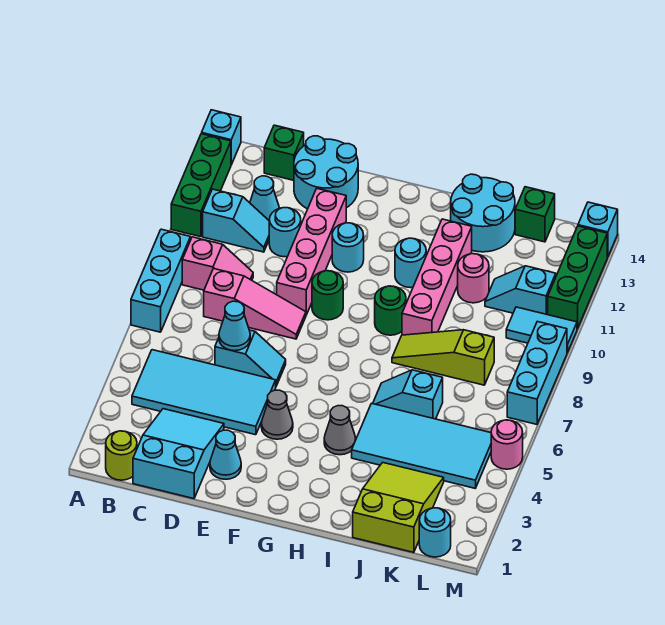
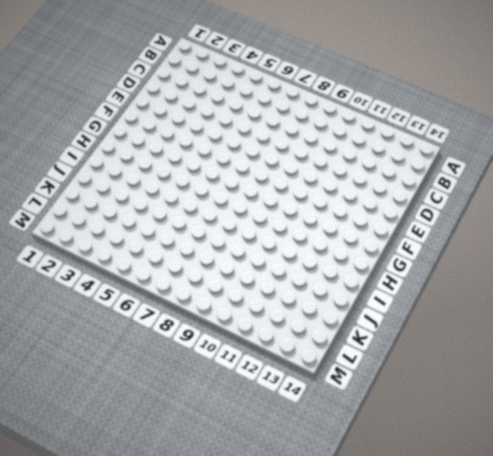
none -> cyan 1x3 brick [131,229,191,332]
none -> green 1x3 brick [171,134,231,237]
none -> cyan 1x1 brick [202,110,241,165]
none -> lime 1x1 round brick [106,431,137,480]

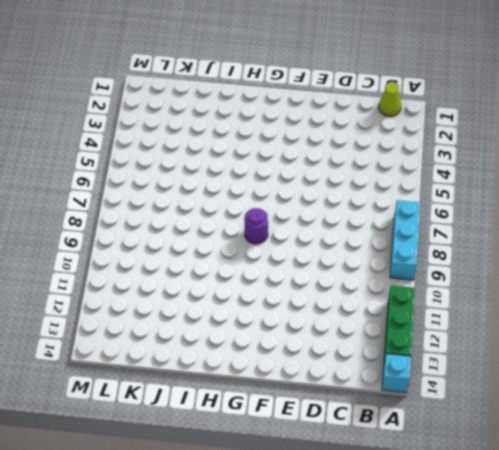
lime 1x1 cone [379,82,401,116] -> lime 1x1 round brick [106,431,137,480]
purple 1x1 round brick [244,208,268,244] -> none
none -> cyan 2x4 tile [132,350,276,435]
none -> pink 1x2 slope [182,237,253,290]
none -> cyan 1x2 slope [203,189,269,252]
none -> cyan 2x3 slope [133,409,224,499]

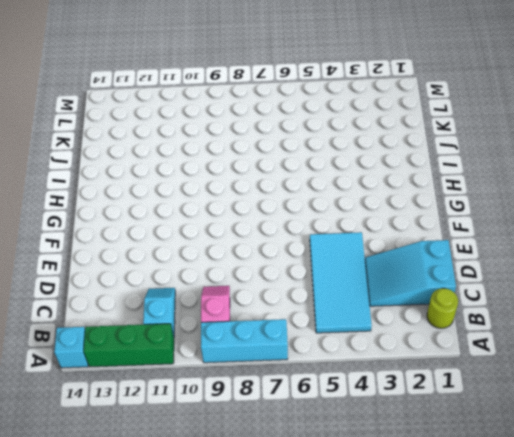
none -> pink 1x3 slope [204,269,306,339]
none -> cyan 1x1 cone [250,176,279,220]
none -> green 1x1 brick [264,125,304,180]
none -> cyan 1x2 slope [215,330,286,386]

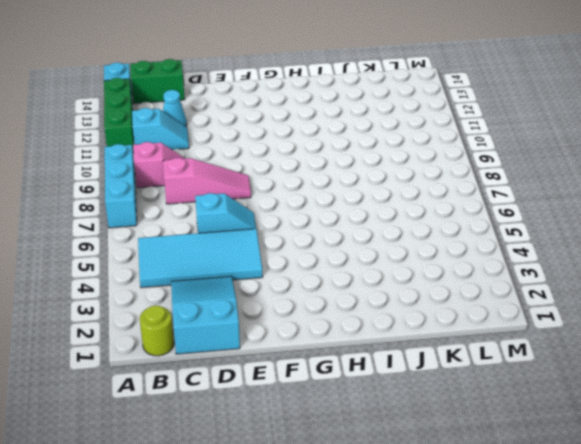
green 1x2 brick [130,59,185,103] -> green 1x1 brick [264,125,304,180]
none -> cyan 1x1 round brick [269,208,301,257]
none -> cyan 2x2 round brick [294,136,358,209]
none -> cyan 1x1 cone [210,430,241,479]
none -> pink 1x4 brick [277,189,346,315]

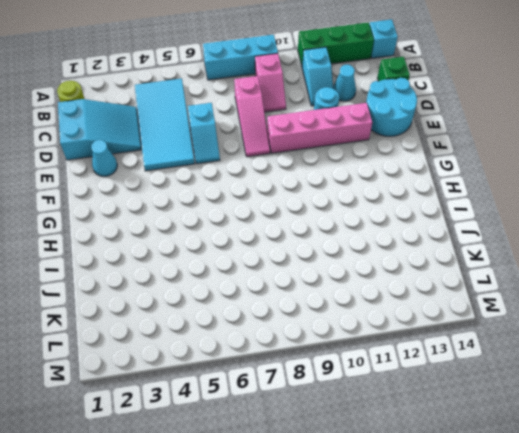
none -> grey 1x1 cone [261,390,293,439]
none -> green 1x1 round brick [312,271,343,320]
none -> cyan 1x1 round brick [332,223,364,272]
none -> grey 1x1 cone [324,406,356,455]

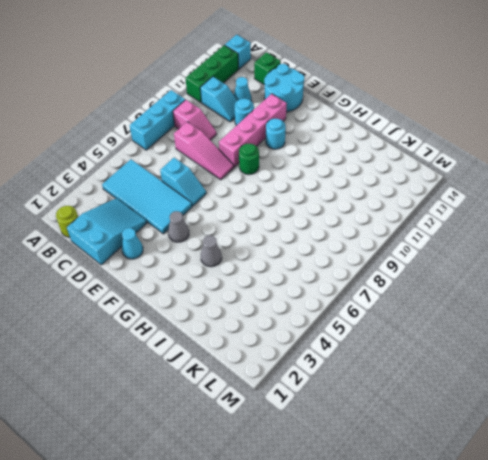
none -> green 1x1 round brick [375,286,406,335]
none -> cyan 1x1 round brick [395,238,426,288]
none -> cyan 2x4 tile [352,403,491,488]
none -> cyan 1x2 slope [373,370,443,419]

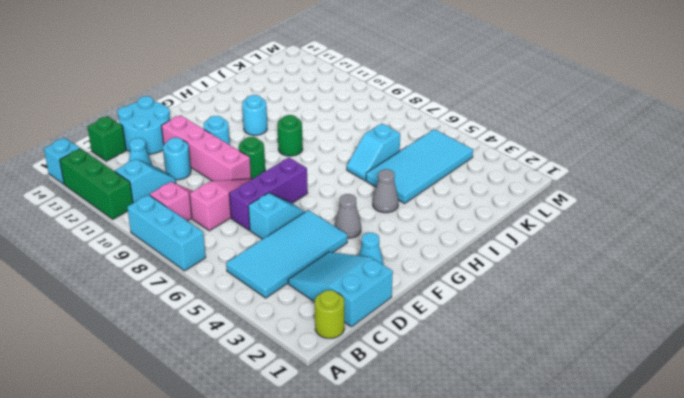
purple 1x3 brick [229,158,308,230] -> none
none -> lime 1x3 slope [392,330,494,385]
none -> pink 1x4 brick [402,219,472,335]
none -> cyan 2x2 round brick [451,174,515,252]
none -> lime 2x3 slope [353,462,444,552]

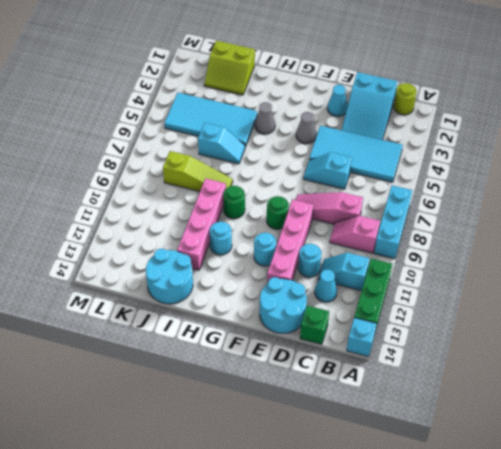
lime 2x2 slope [204,41,255,95] -> lime 2x3 slope [353,462,444,552]
none -> pink 1x1 round brick [458,254,489,303]
none -> cyan 1x2 slope [485,266,556,315]
none -> green 1x1 brick [515,187,555,242]
none -> cyan 1x1 round brick [419,508,451,557]

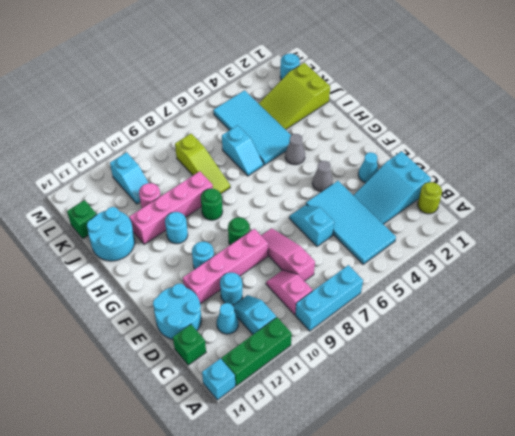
none -> cyan 1x2 tile [506,307,577,353]
none -> pink 1x1 round brick [491,420,523,469]
none -> cyan 1x3 brick [507,322,567,424]
none -> green 1x3 brick [548,226,607,329]

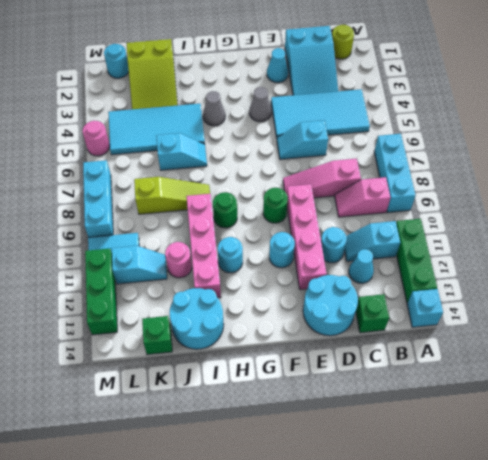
none -> cyan 1x1 brick [578,202,618,257]
none -> cyan 1x1 cone [219,301,250,351]

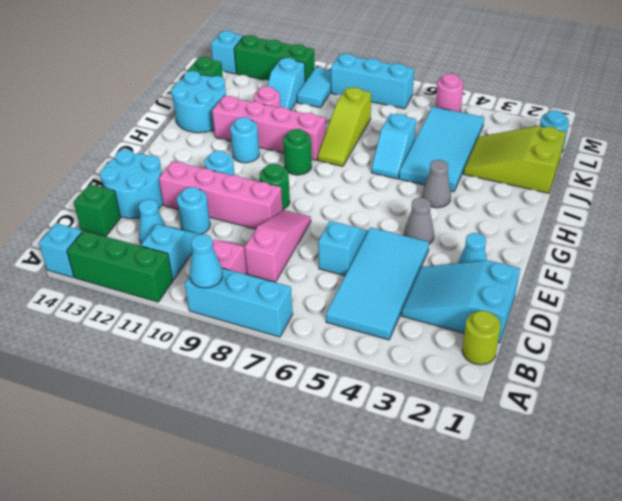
cyan 1x1 cone [190,234,223,288] -> cyan 1x1 cone moved to [219,301,250,351]

